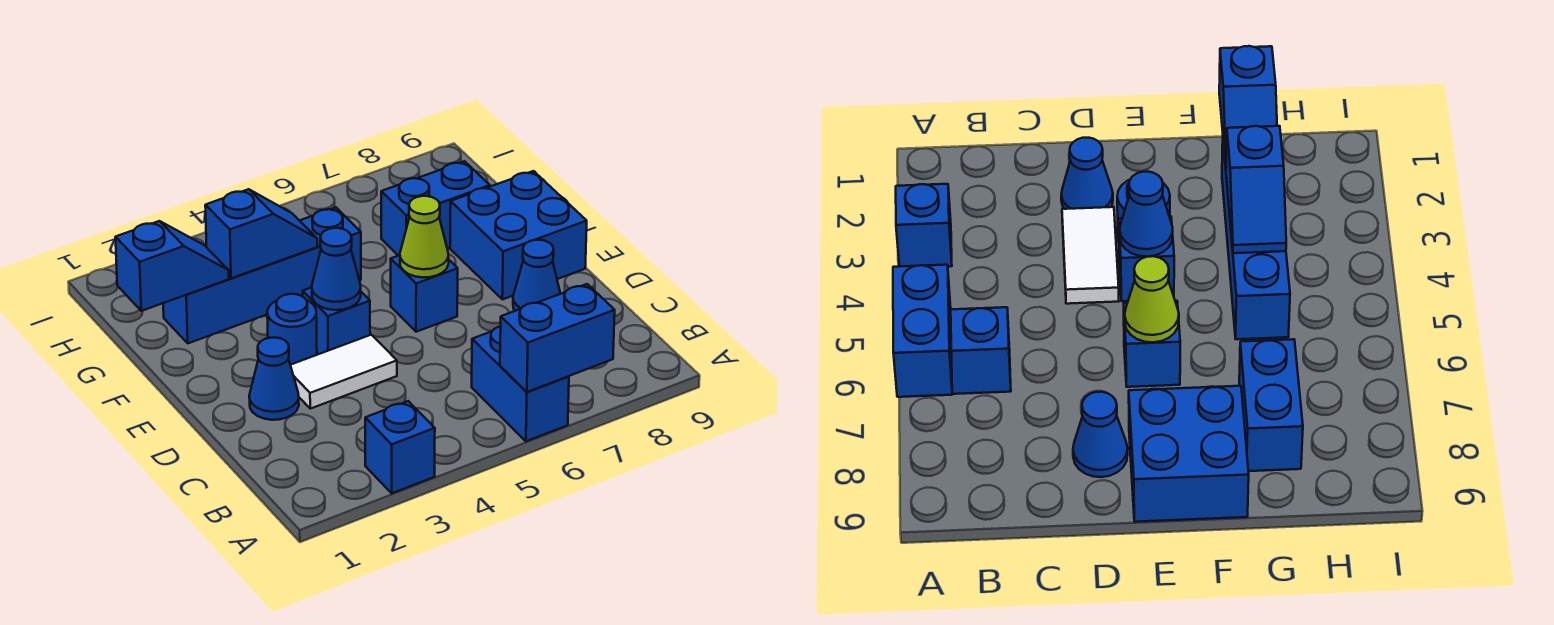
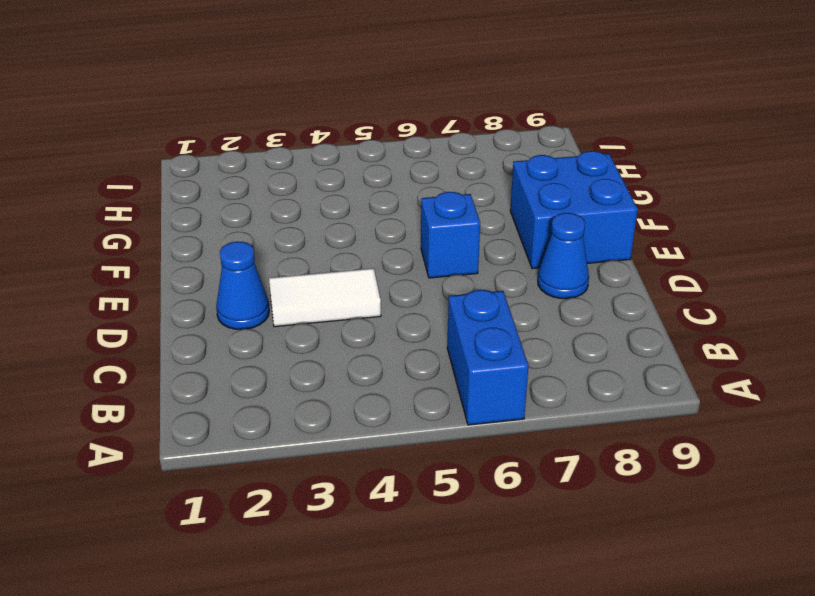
none -> blue 1x1 brick [365,401,435,493]
none -> blue 1x1 round brick [267,294,317,365]
none -> blue 1x1 brick [303,287,370,354]

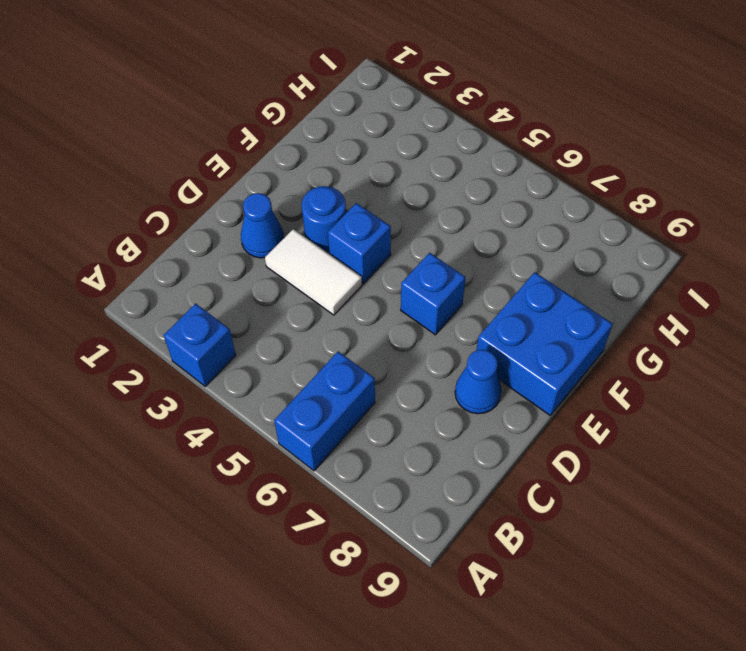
none -> blue 1x4 brick [163,208,361,343]
none -> blue 1x2 brick [381,161,490,256]
none -> blue 1x2 brick [500,284,615,392]

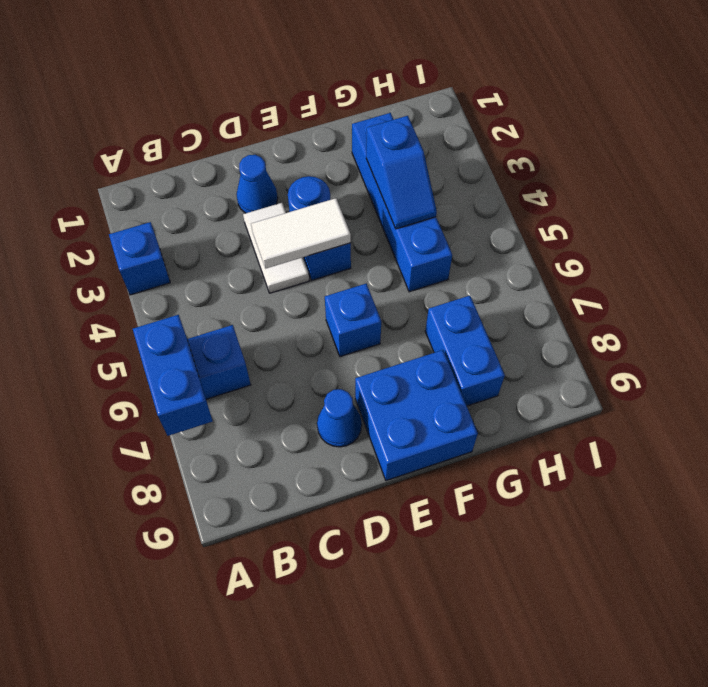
white 1x2 tile [251,198,351,268] -> blue 1x1 cone [312,228,361,310]
none -> lime 1x1 cone [400,196,449,277]
none -> blue 1x2 slope [115,221,229,311]

